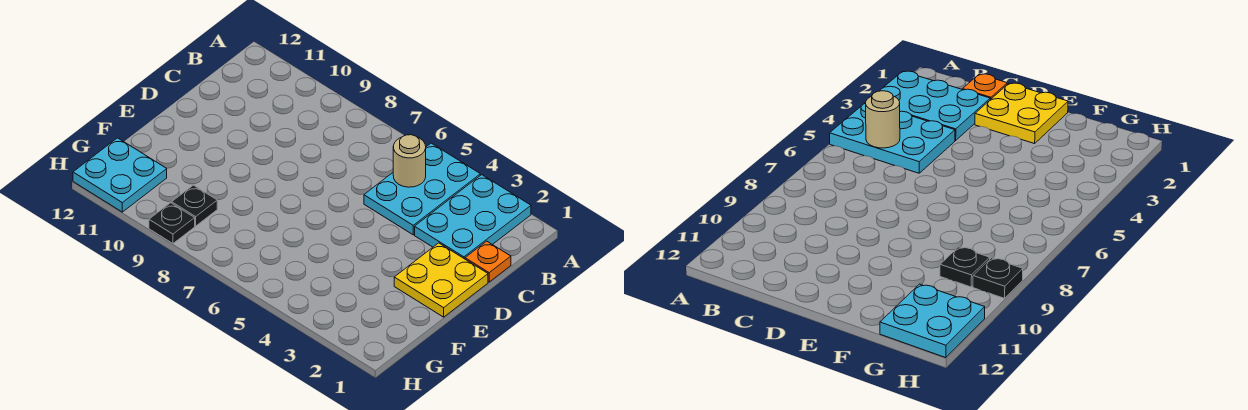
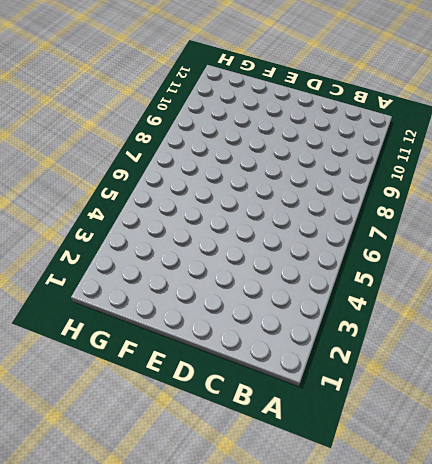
none -> cyan 2x3 plate [415,175,531,259]
none -> cyan 2x3 plate [364,143,480,235]

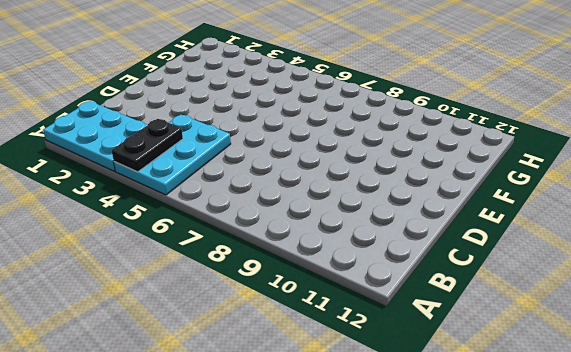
cyan 2x3 plate [43,101,147,171] -> cyan 2x3 plate turned to [415,175,531,259]
black 1x2 plate [112,119,183,172] -> none
none -> orange 1x1 plate [465,241,511,282]
none -> yellow 2x2 plate [394,243,488,317]

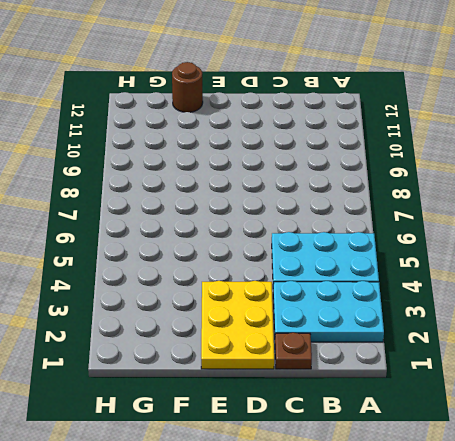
brown 1x1 plate [275,333,312,369] -> orange 1x1 plate [465,241,511,282]
yellow 2x3 plate [201,281,274,369] -> yellow 2x2 plate [394,243,488,317]
brown 1x1 round brick [172,62,203,112] -> none
none -> black 1x1 plate [172,185,217,226]
none -> cyan 2x2 plate [73,138,167,212]

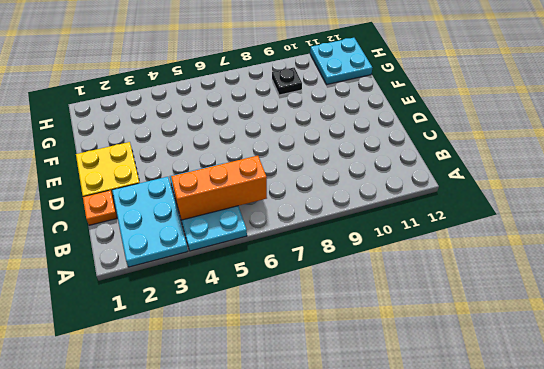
orange 1x3 brick [171,156,267,220] -> tan 1x1 round brick [393,135,426,187]
none -> black 1x1 plate [149,203,195,243]

